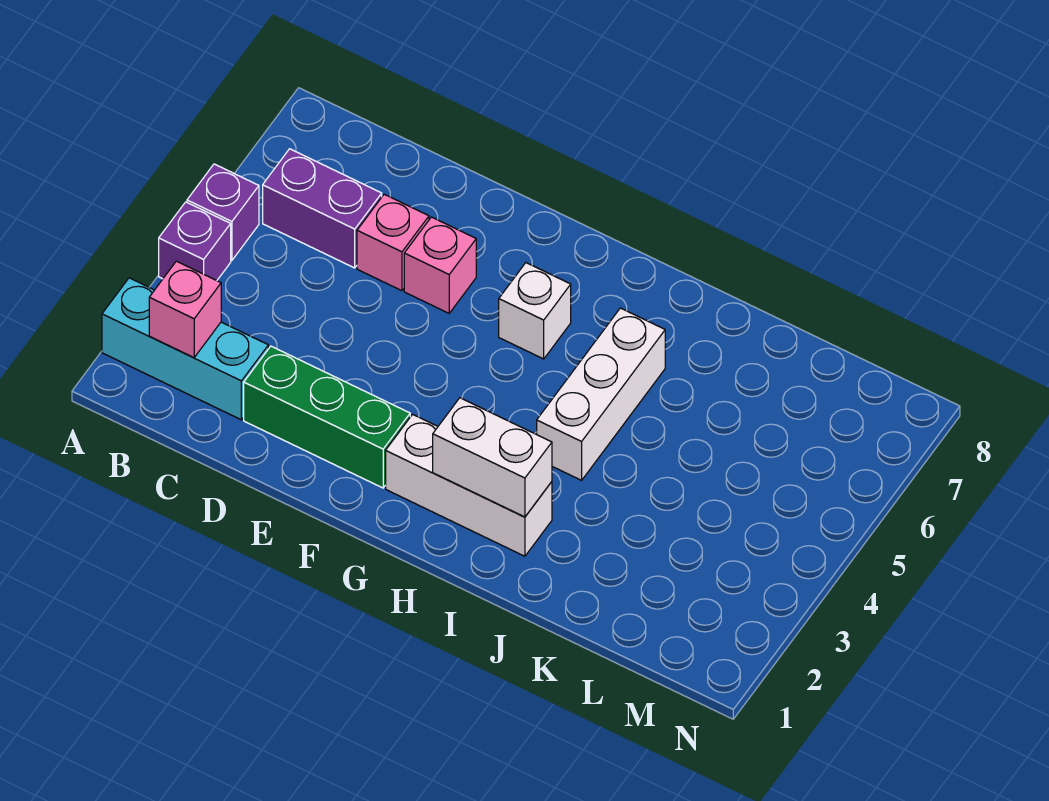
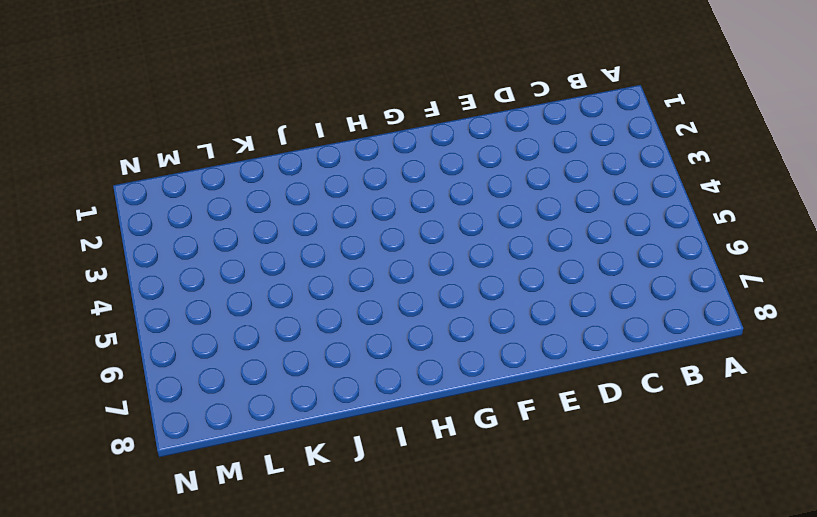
none -> cyan 1x3 brick [102,278,268,420]
none -> purple 1x1 brick [159,202,231,280]
none -> purple 1x1 brick [187,164,259,260]

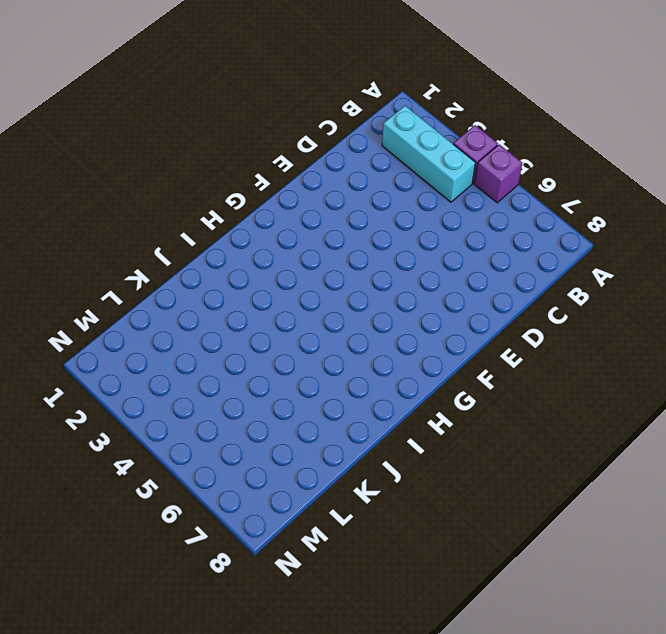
cyan 1x3 brick [382,106,475,202] -> cyan 1x3 brick turned to [102,278,268,420]
none -> purple 1x2 brick [263,149,382,268]
none -> green 1x3 brick [244,346,410,488]
none -> pink 1x1 brick [357,194,429,291]

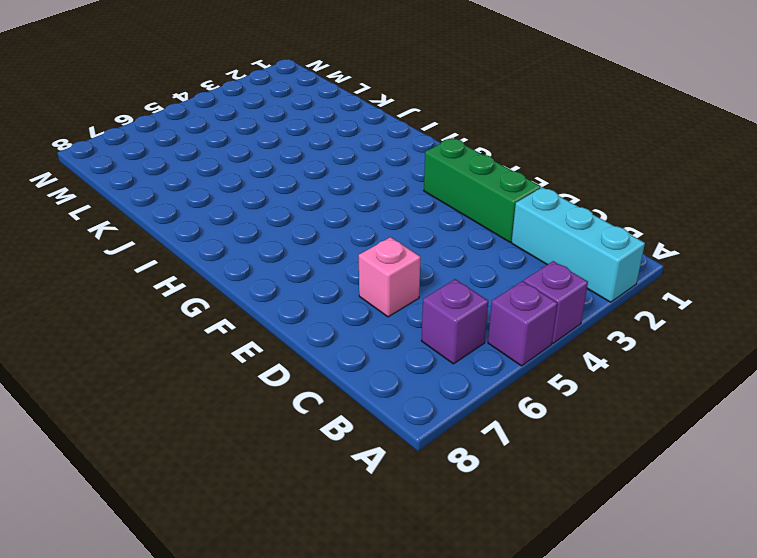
purple 1x1 brick [421,279,488,364] -> purple 1x2 brick [263,149,382,268]
none -> pink 1x1 brick [404,217,476,313]
none -> white 1x3 brick [386,414,552,556]
none -> white 1x1 brick [499,263,571,359]

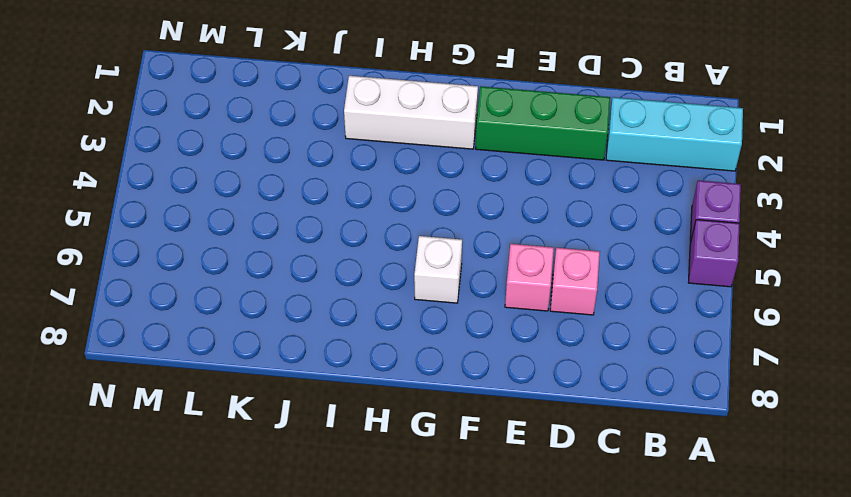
none -> purple 1x2 brick [263,149,382,268]
none -> white 1x3 brick [537,308,665,480]
none -> pink 1x1 brick [149,261,221,358]

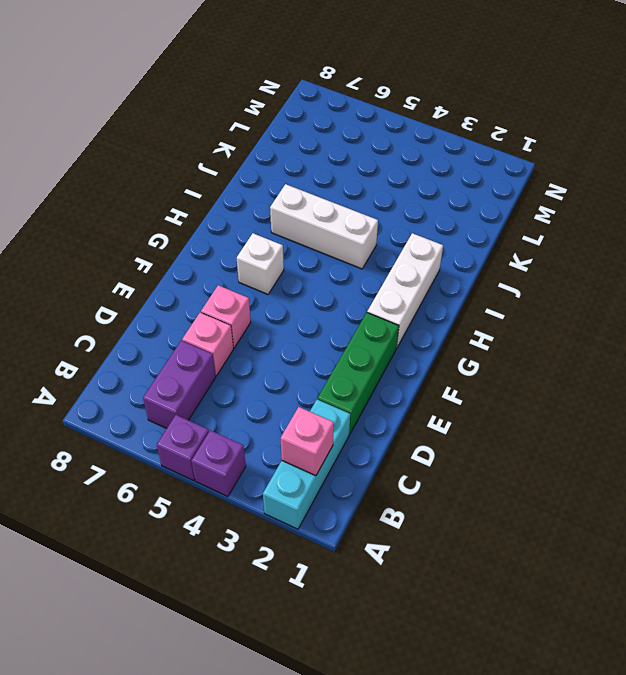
none -> white 1x2 brick [433,398,552,517]

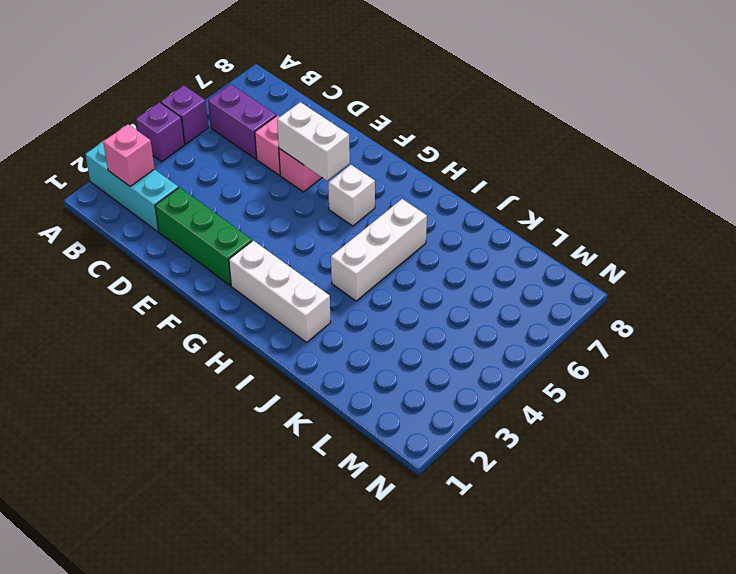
white 1x2 brick [277,102,350,181] -> white 1x2 brick moved to [433,398,552,517]

